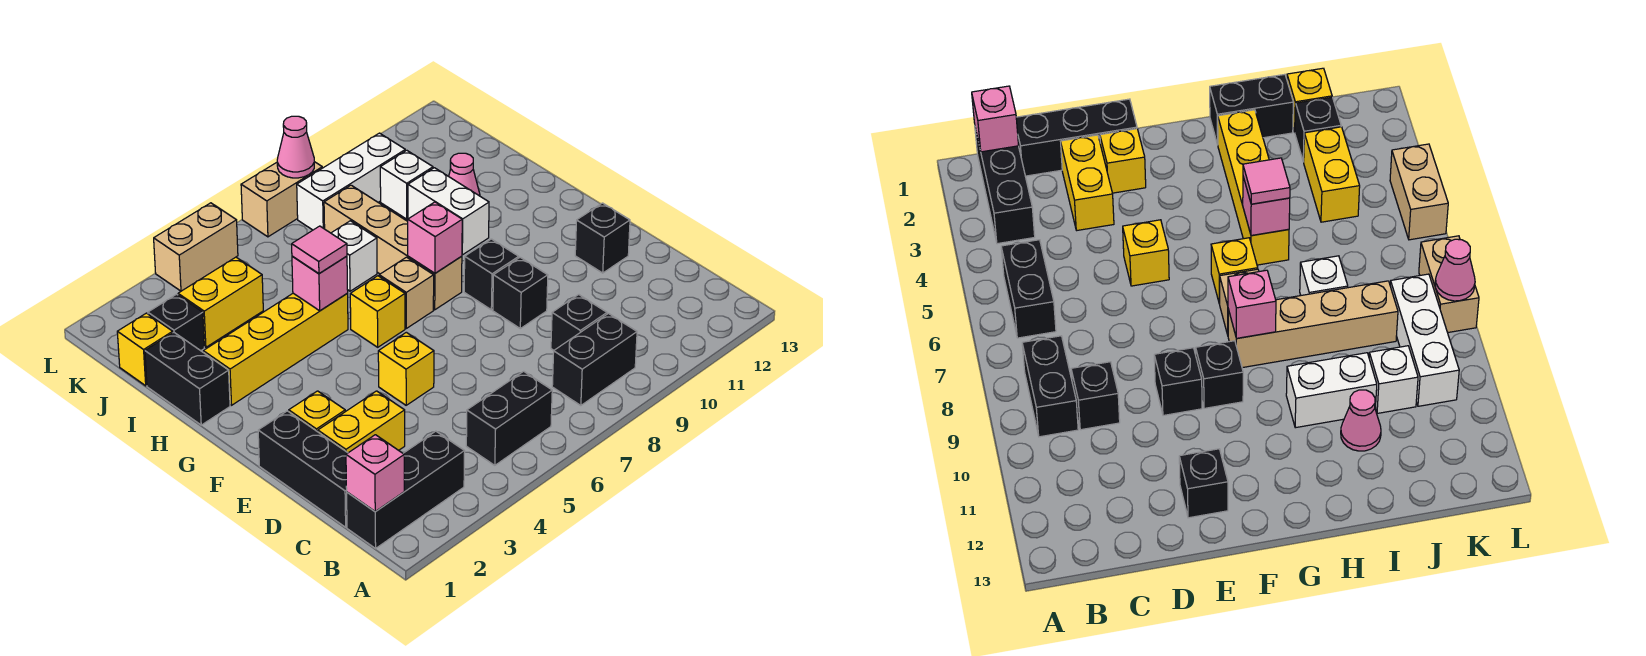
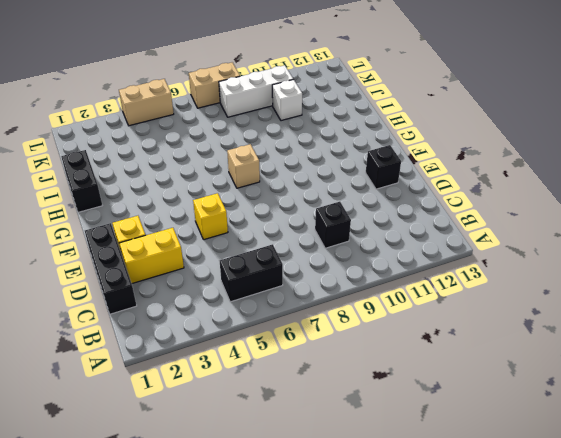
none -> black 1x3 brick [347,431,465,548]
none -> black 1x2 brick [552,314,637,406]
none -> black 1x1 brick [493,257,548,328]
none -> black 1x1 brick [464,239,519,310]

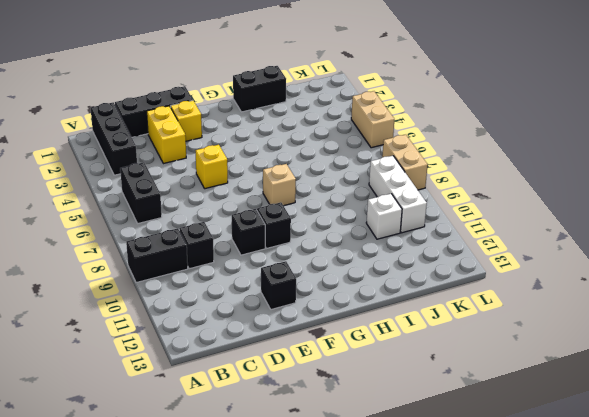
black 1x2 brick [126,228,188,283] -> black 1x2 brick turned to [552,314,637,406]
none -> yellow 1x1 brick [350,276,405,347]
none -> tan 1x4 brick [324,185,462,310]
none -> yellow 1x4 brick [203,293,348,405]
none -> white 1x2 brick [408,168,489,255]

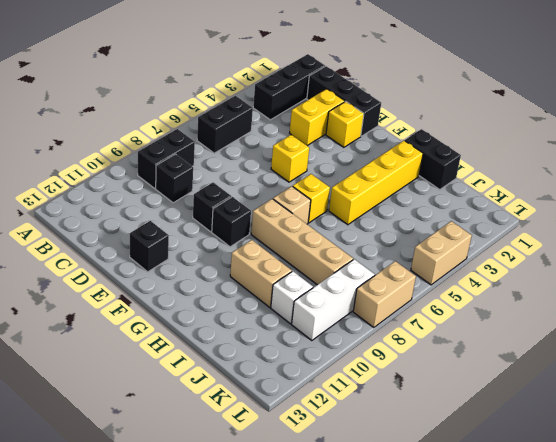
tan 1x2 brick [230,240,292,307] -> white 1x2 brick [408,168,489,255]
none -> white 1x1 brick [331,221,377,291]
none -> pink 1x1 cone [449,153,480,196]
none -> yellow 1x1 brick [117,313,173,386]
none -> black 1x1 brick [148,294,204,351]

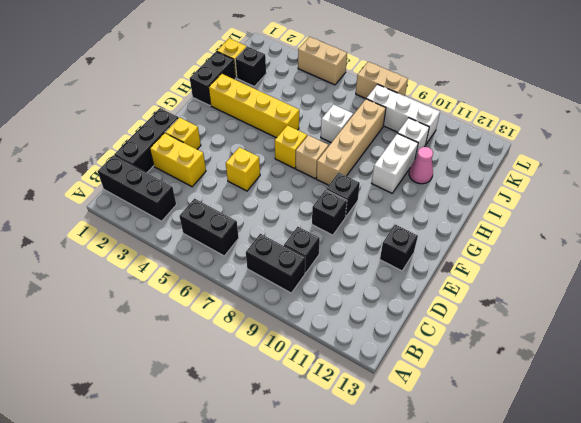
none -> yellow 1x2 brick [178,257,263,347]
none -> pink 1x1 brick [346,435,404,512]
none -> pink 1x1 brick [408,202,462,273]
none -> pink 1x1 brick [292,256,348,311]

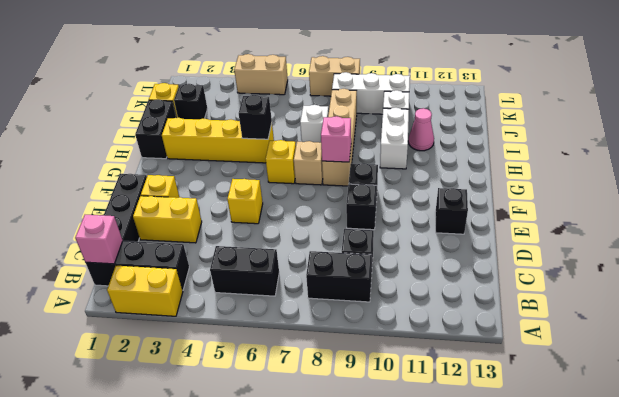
yellow 1x2 brick [107,265,183,316] -> yellow 1x2 brick moved to [178,257,263,347]
black 1x1 brick [239,95,272,139] -> pink 1x1 brick [292,256,348,311]
none -> pink 1x1 cone [277,116,314,178]
none -> pink 1x1 tile [292,226,347,274]

